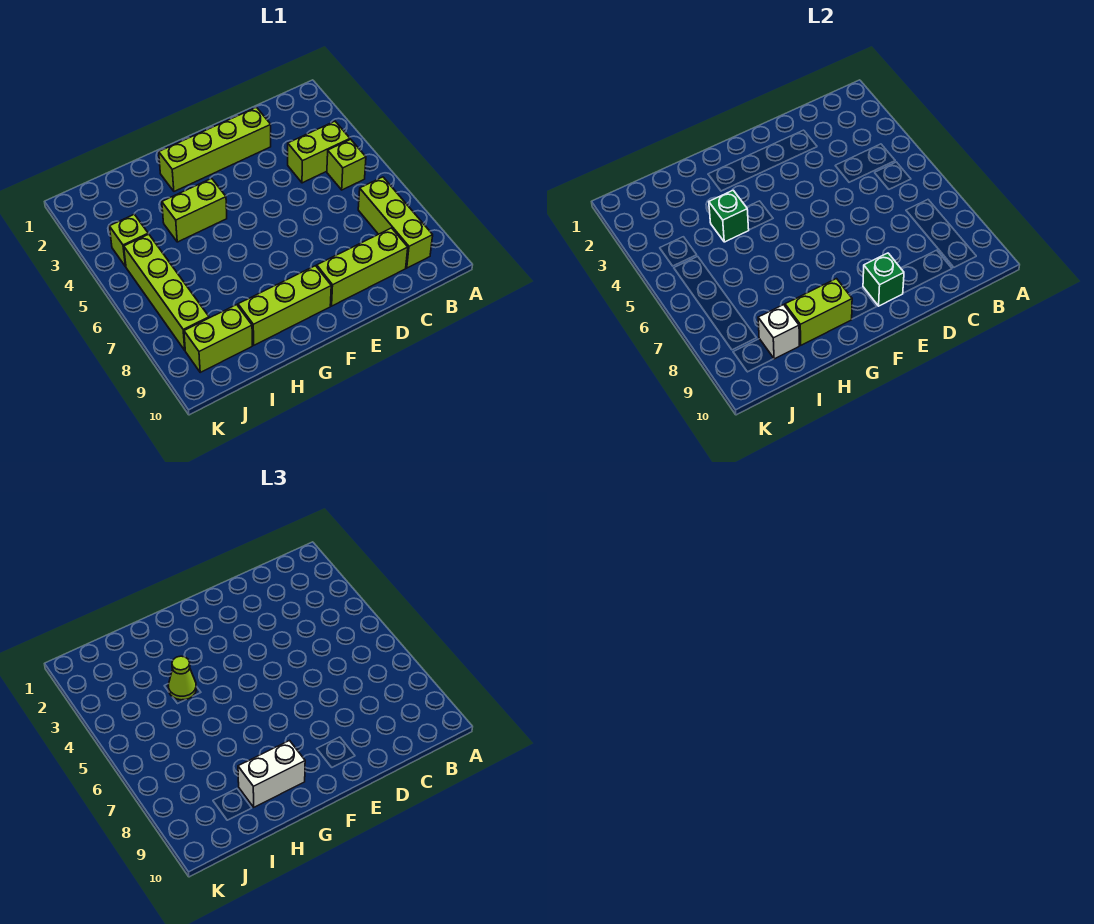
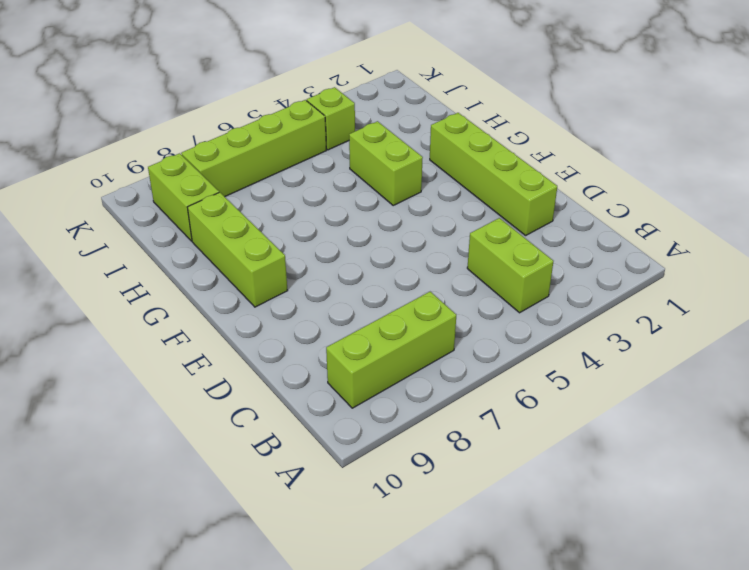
none -> lime 1x1 brick [327,139,366,190]
none -> lime 1x3 brick [317,228,408,306]
none -> green 1x1 brick [863,253,904,306]

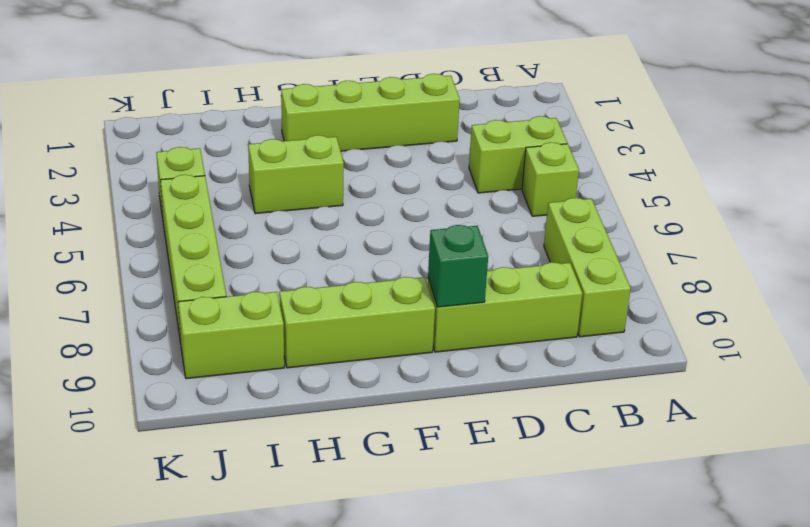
none -> lime 1x2 brick [785,279,852,345]
none -> green 1x1 brick [709,190,749,242]
none -> white 1x1 brick [758,305,799,359]

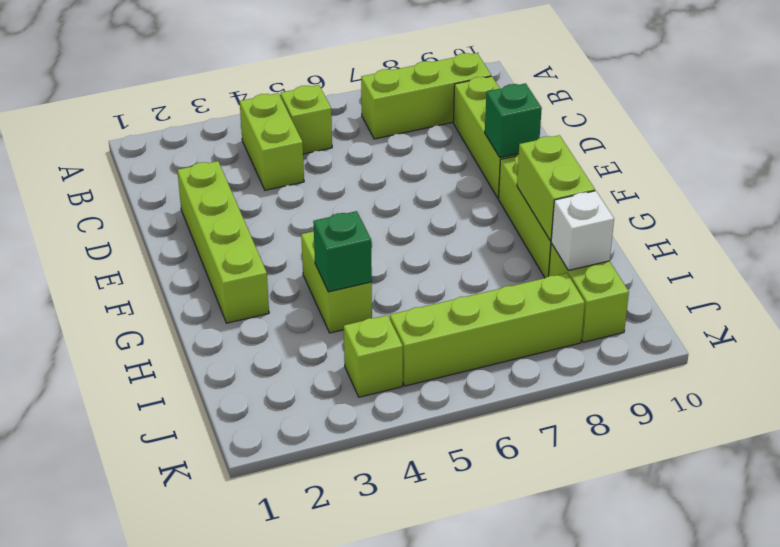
none -> white 1x2 brick [238,741,305,807]
none -> lime 1x1 cone [168,656,196,700]

